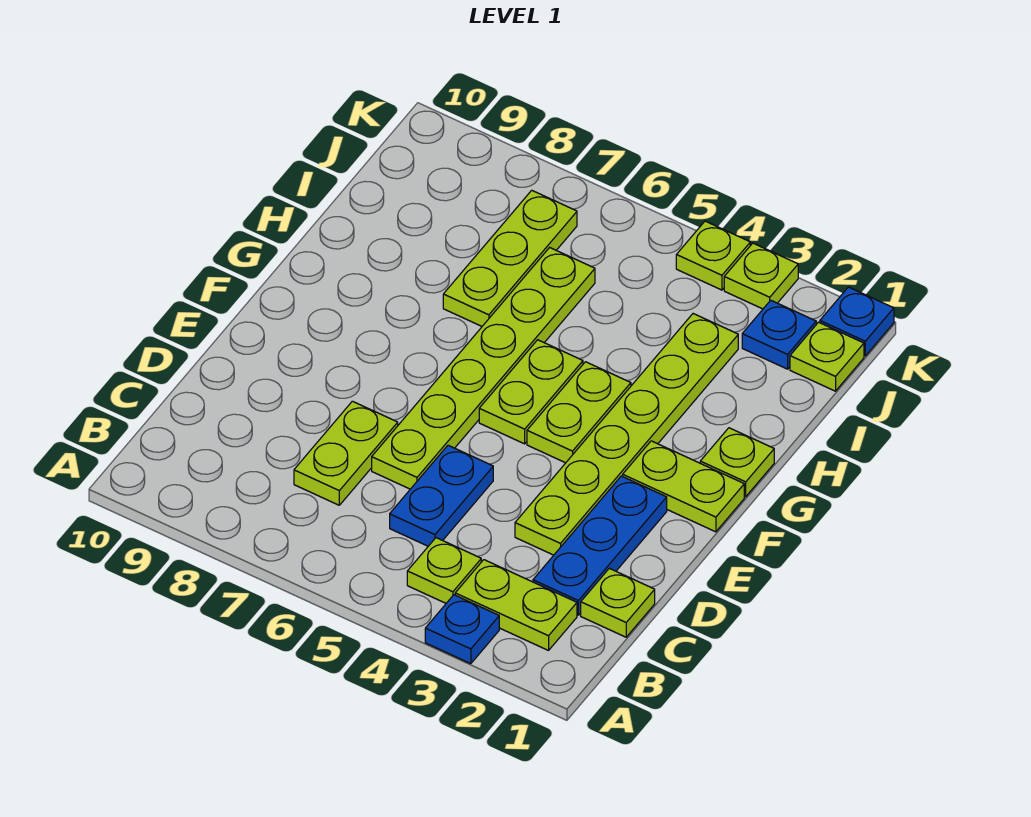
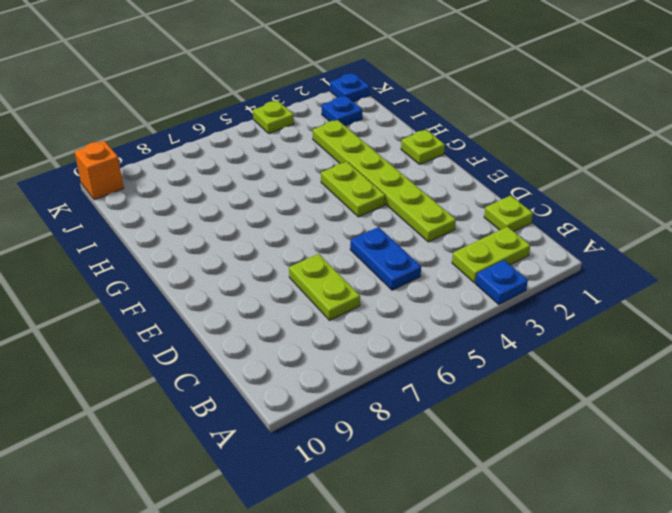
orange 1x1 brick [74,141,124,200] -> none
none -> lime 1x1 plate [407,538,481,603]
none -> blue 1x3 plate [533,476,667,615]
none -> lime 1x6 plate [372,247,595,489]

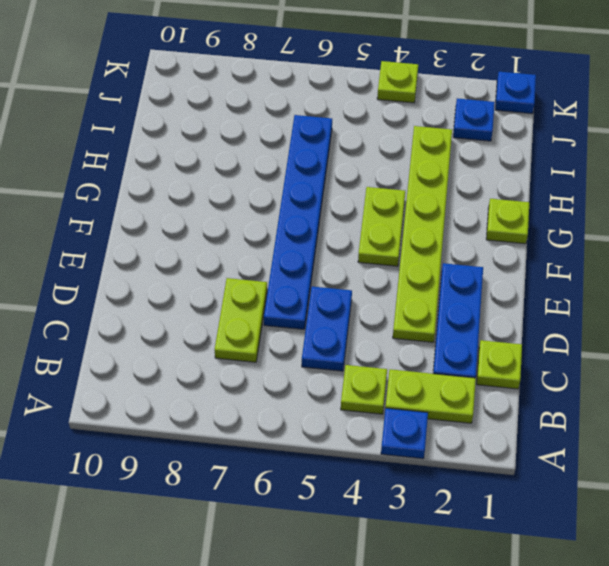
blue 1x6 plate [264,115,332,329] -> lime 1x6 plate [372,247,595,489]
none -> lime 1x2 plate [623,441,744,532]
none -> lime 1x2 plate [479,340,583,444]
none -> lime 1x3 plate [443,190,577,326]

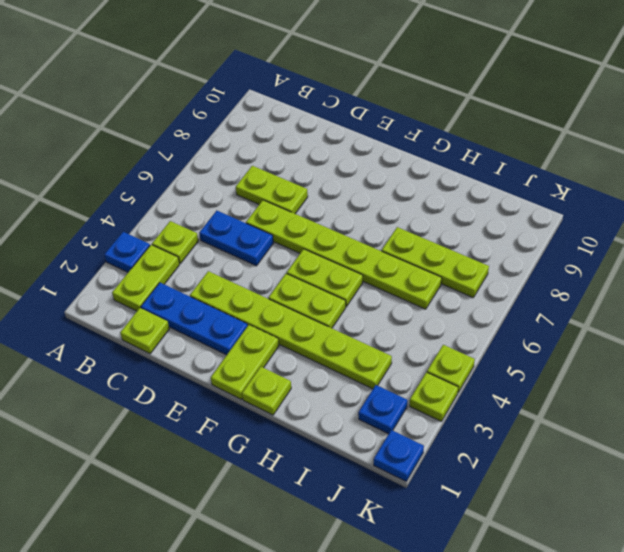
none -> lime 1x1 plate [790,322,864,391]

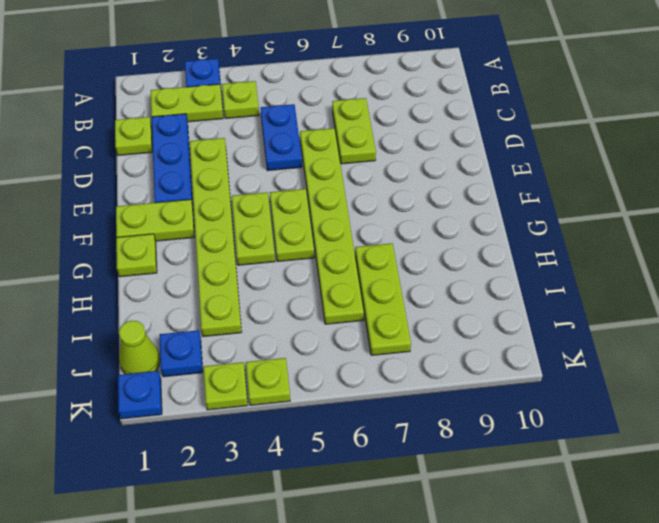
lime 1x1 cone [119,321,160,374] -> lime 1x1 plate [790,322,864,391]

